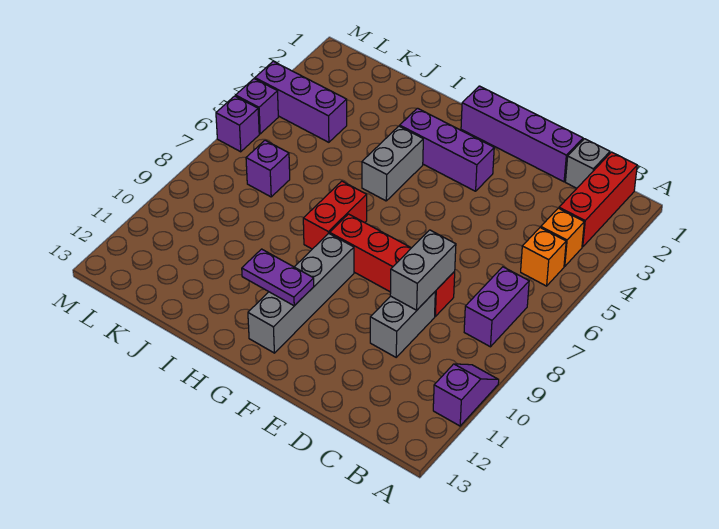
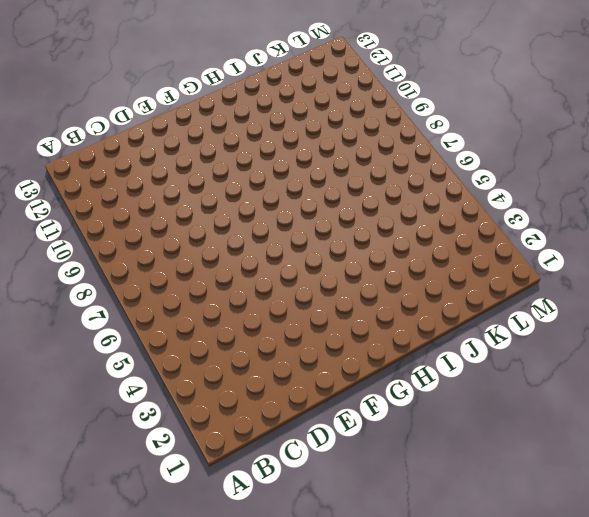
none -> purple 1x2 slope [433,364,499,426]
none -> red 1x3 brick [559,152,637,247]
none -> orange 1x1 brick [541,208,584,266]

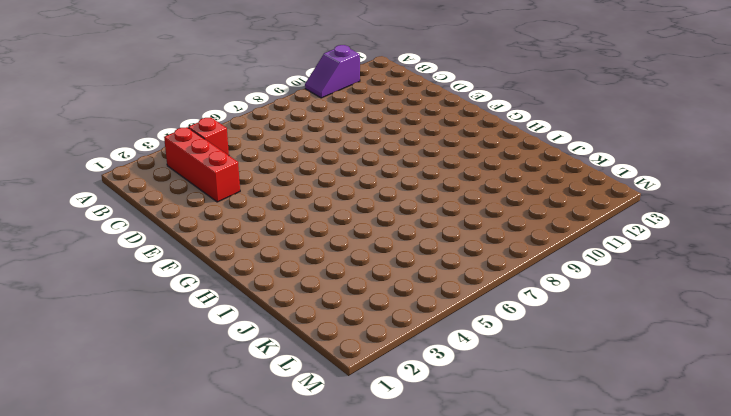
red 1x3 brick [164,127,240,202] -> red 1x3 brick turned to [559,152,637,247]
red 1x1 brick [188,117,229,155] -> orange 1x1 brick [541,208,584,266]
none -> orange 1x1 brick [521,227,566,286]
none -> purple 1x2 brick [464,267,529,347]
none -> grey 1x1 brick [565,139,610,188]

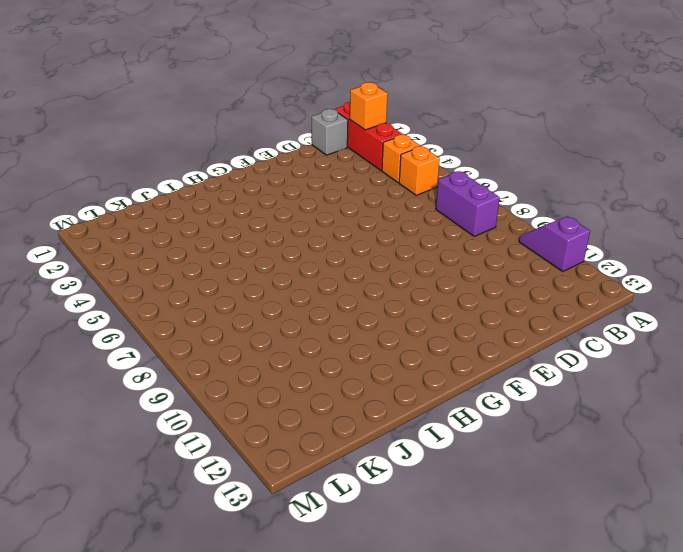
orange 1x1 brick [350,82,388,130] -> none
none -> purple 1x4 brick [461,86,583,182]
none -> red 1x4 brick [330,214,455,316]
none -> grey 1x2 brick [370,292,435,357]

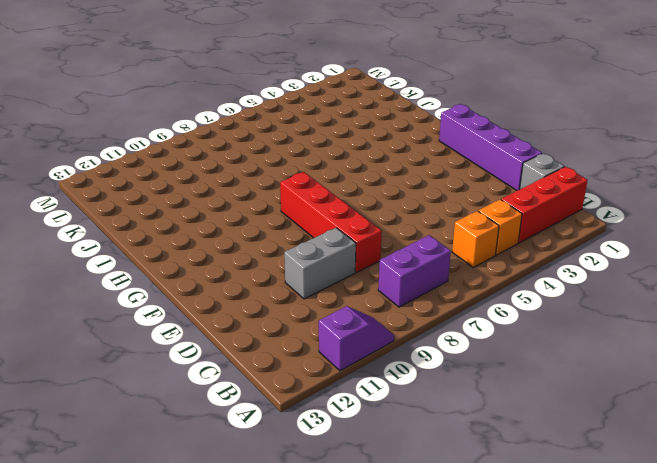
none -> purple 1x3 brick [400,108,494,191]
none -> grey 1x4 brick [248,233,354,353]
none -> grey 1x2 brick [362,126,423,201]

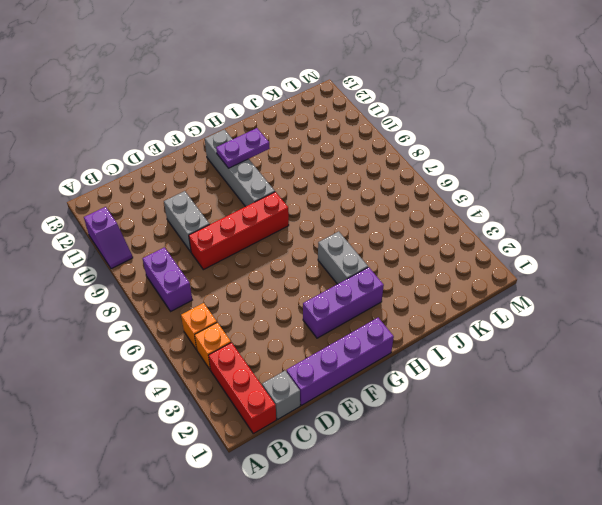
none -> red 1x2 brick [303,181,367,249]
none -> purple 1x3 brick [255,61,347,142]
none -> purple 1x1 brick [246,140,290,197]

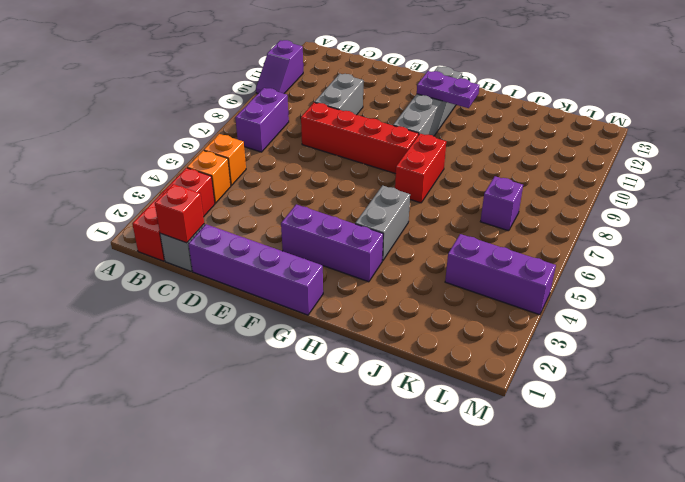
red 1x1 brick [155,184,204,243] -> none
none -> purple 1x1 brick [236,79,278,134]
none -> purple 1x1 brick [216,96,259,152]
none -> grey 1x2 brick [390,230,456,310]

